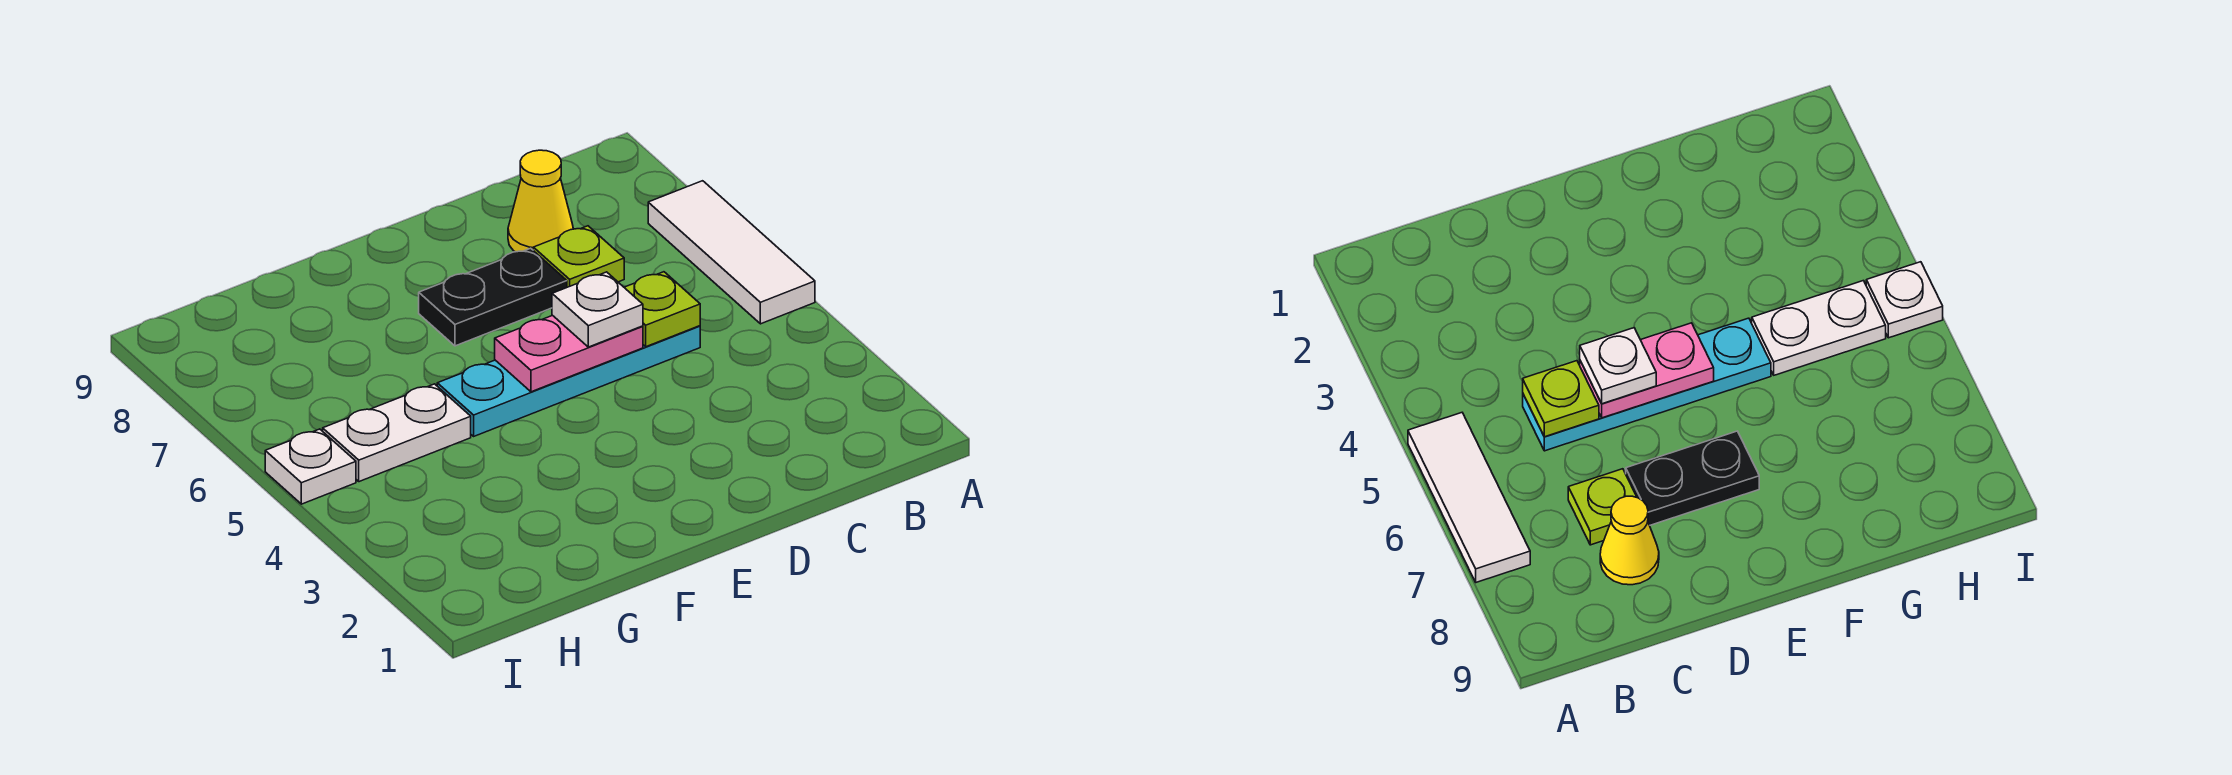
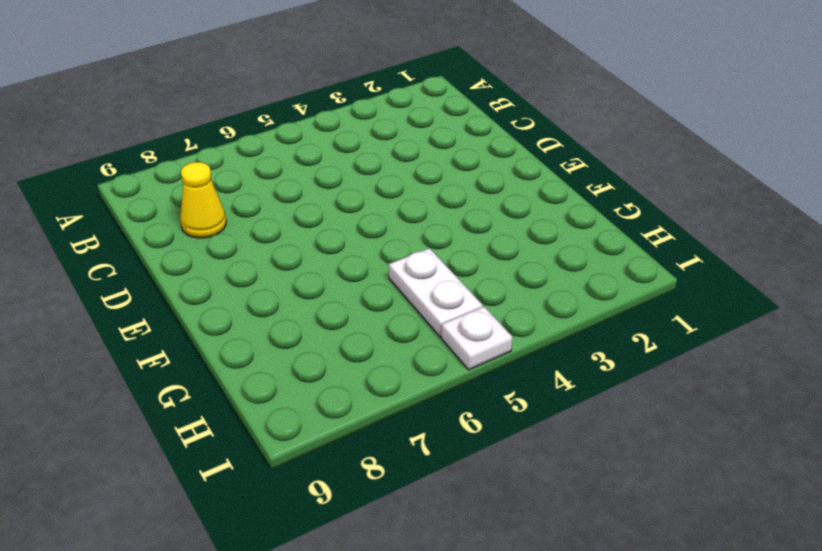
none -> white 1x3 tile [648,181,815,324]
none -> cyan 1x4 plate [437,326,700,436]

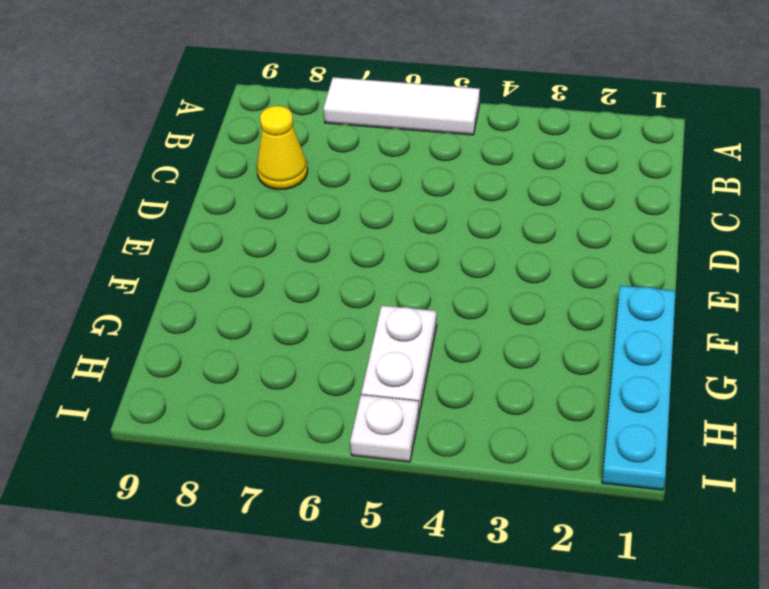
cyan 1x4 plate [602,286,676,490] -> cyan 1x4 plate moved to [437,326,700,436]
none -> lime 1x1 plate [533,226,624,287]
none -> black 1x2 plate [419,248,567,346]

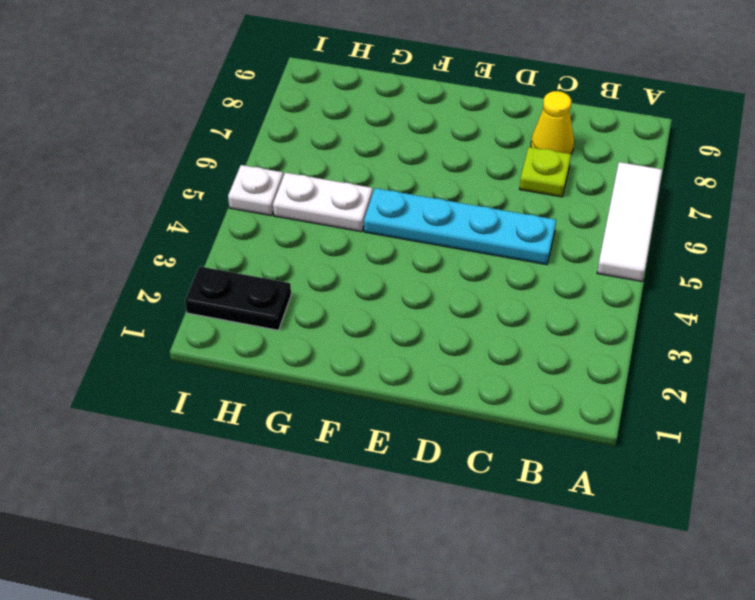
black 1x2 plate [185,266,291,330] -> black 1x2 plate moved to [419,248,567,346]
none -> lime 1x1 plate [624,272,700,347]
none -> pink 1x2 plate [495,315,643,392]

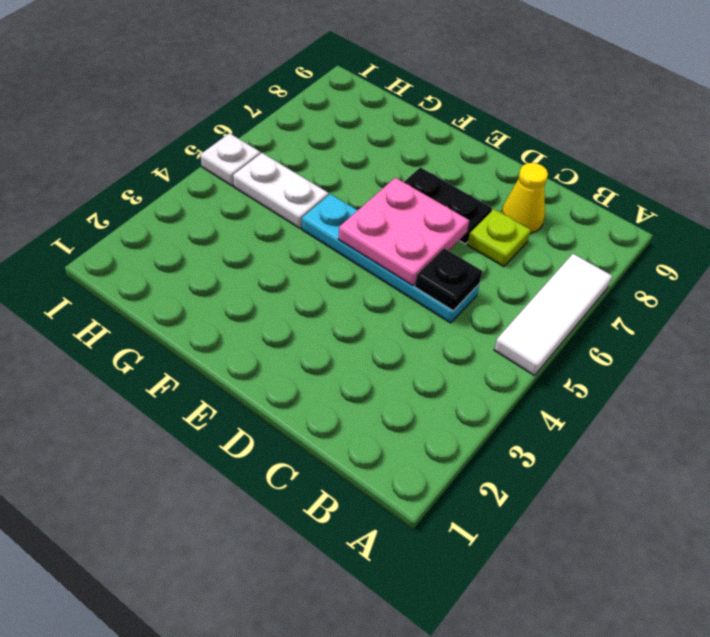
black 1x1 plate [415,248,482,311] -> lime 1x1 plate [624,272,700,347]
pink 2x2 plate [338,178,469,286] -> pink 1x2 plate [495,315,643,392]
none -> white 1x1 plate [552,272,643,347]

